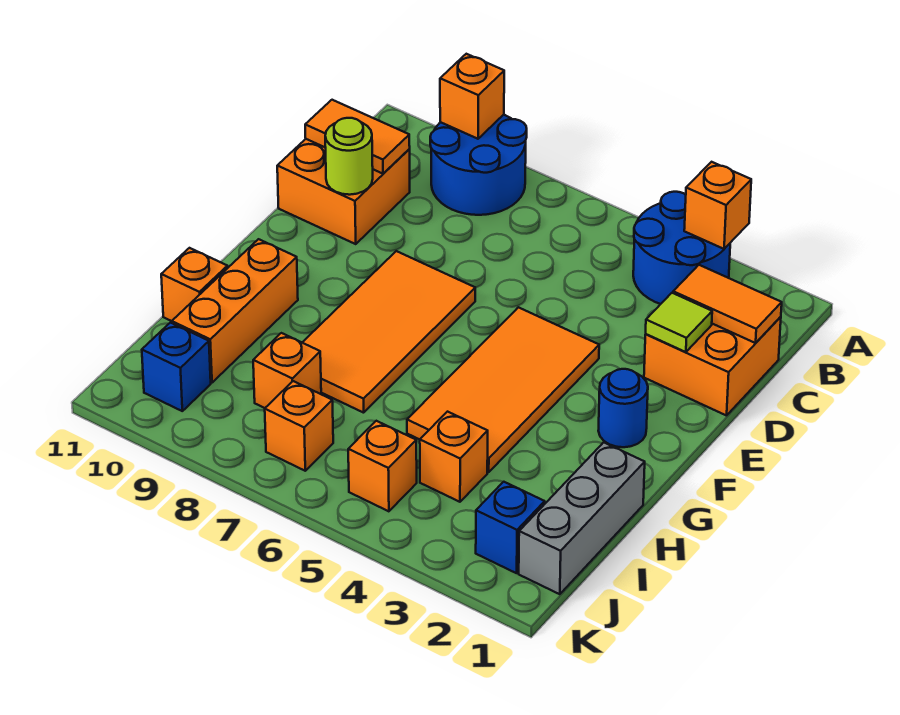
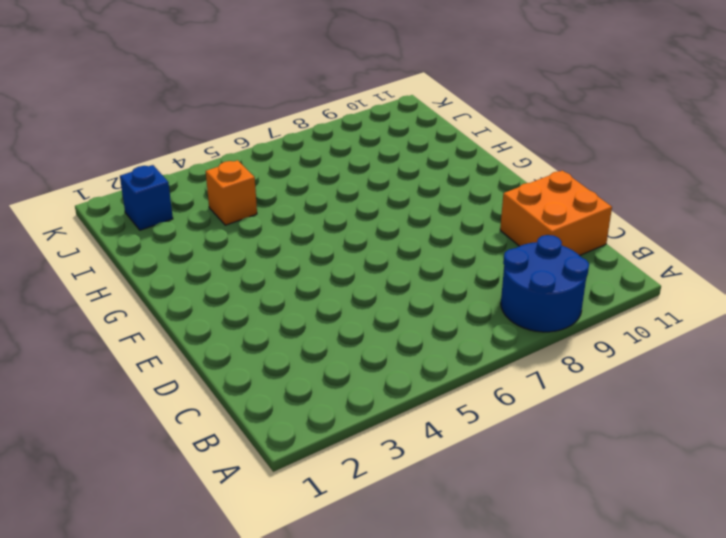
none -> blue 2x2 round brick [633,192,730,304]
none -> orange 2x2 brick [644,317,781,416]
none -> orange 2x4 tile [407,307,599,472]

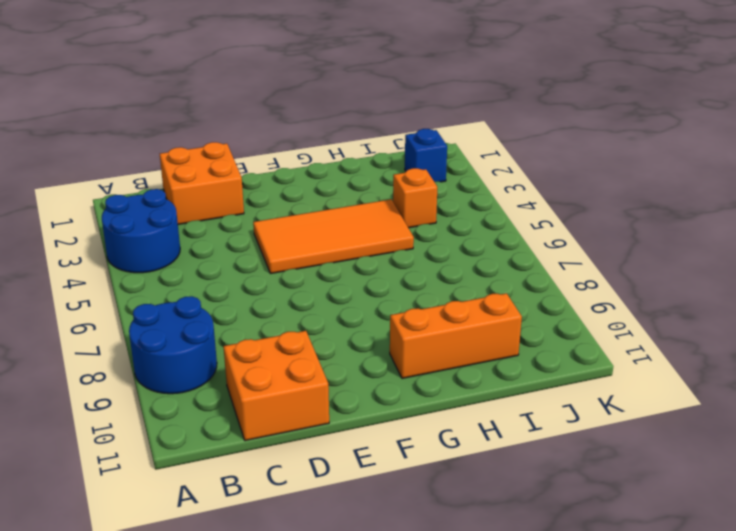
none -> orange 2x4 tile [302,251,475,413]
none -> blue 1x1 round brick [598,369,648,447]
none -> grey 1x3 brick [519,442,645,594]

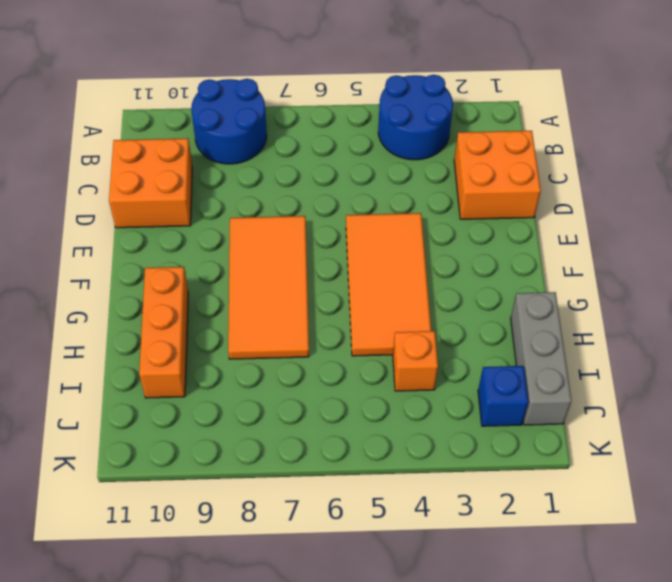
none -> blue 1x1 round brick [598,369,648,447]
none -> orange 1x1 brick [161,248,228,321]
none -> orange 1x1 brick [253,333,321,408]

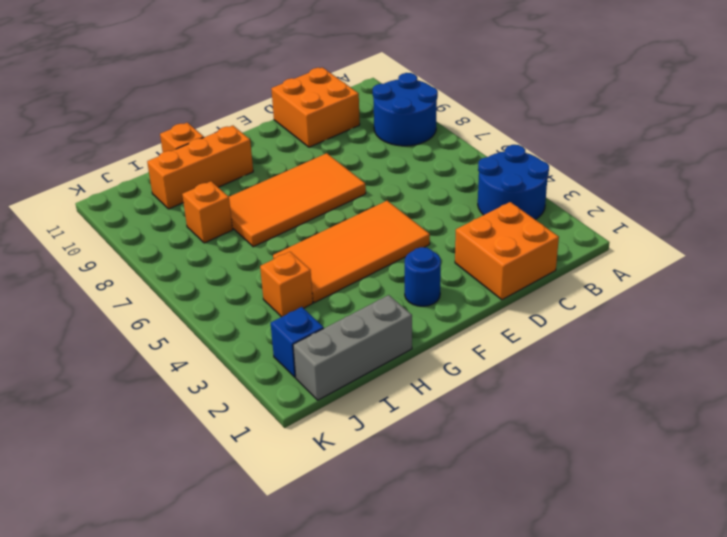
none -> orange 1x1 brick [348,421,417,511]
none -> orange 1x1 brick [265,381,333,471]
none -> blue 1x1 brick [142,323,211,411]

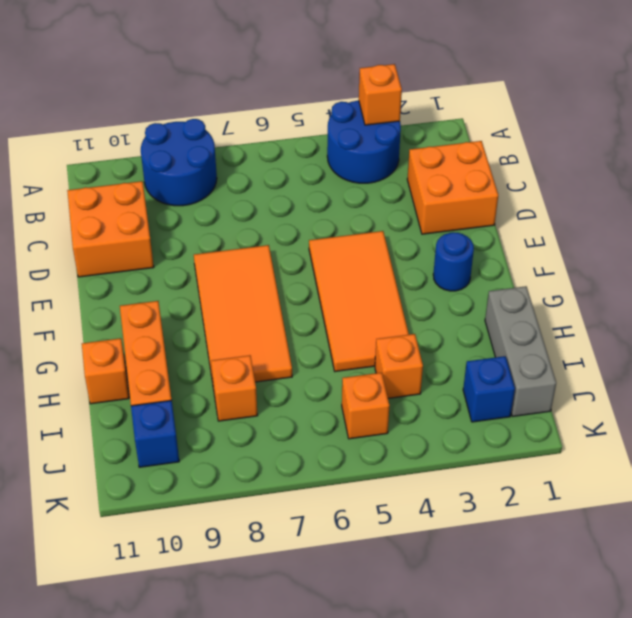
none -> orange 1x1 brick [265,381,333,471]
none -> orange 1x1 brick [440,54,504,139]
none -> orange 1x2 tile [673,265,782,343]

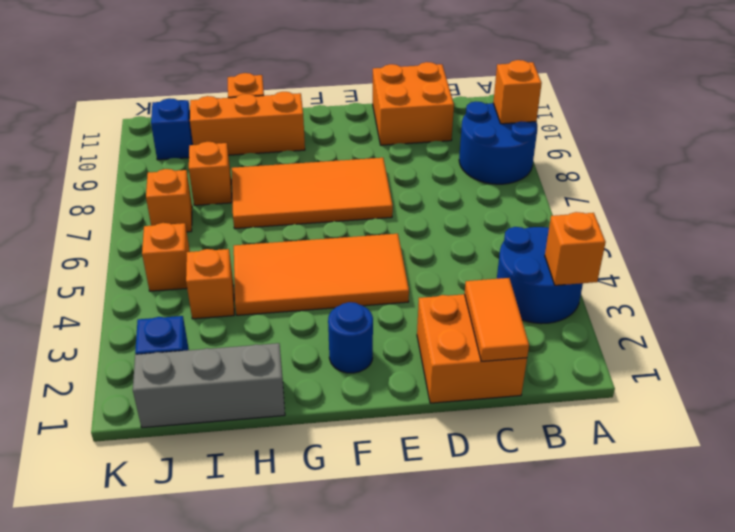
none -> orange 1x2 tile [305,100,410,174]
none -> lime 1x1 tile [646,293,712,352]
none -> lime 1x1 round brick [325,118,373,195]

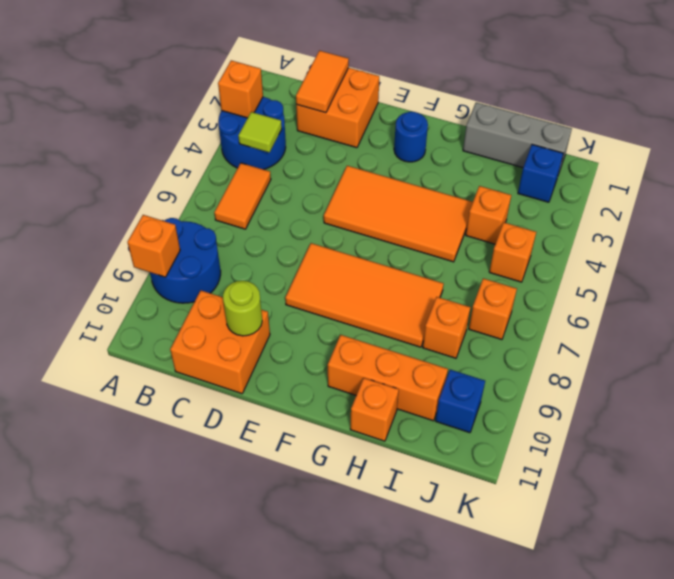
lime 1x1 tile [238,112,282,152] -> lime 1x1 tile moved to [646,293,712,352]
orange 1x2 tile [214,163,271,229] -> orange 1x2 tile moved to [305,100,410,174]

